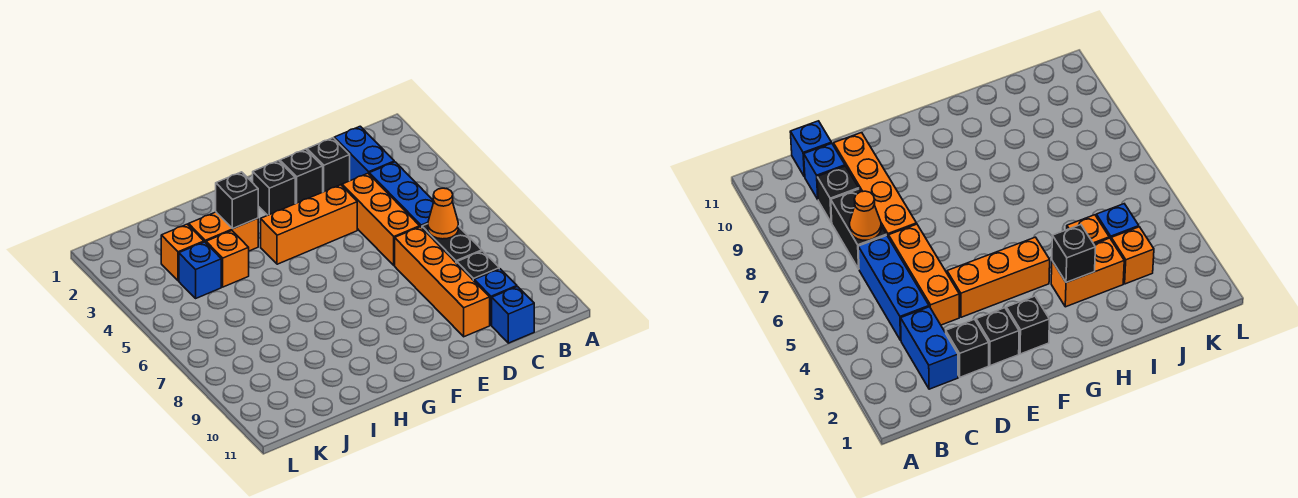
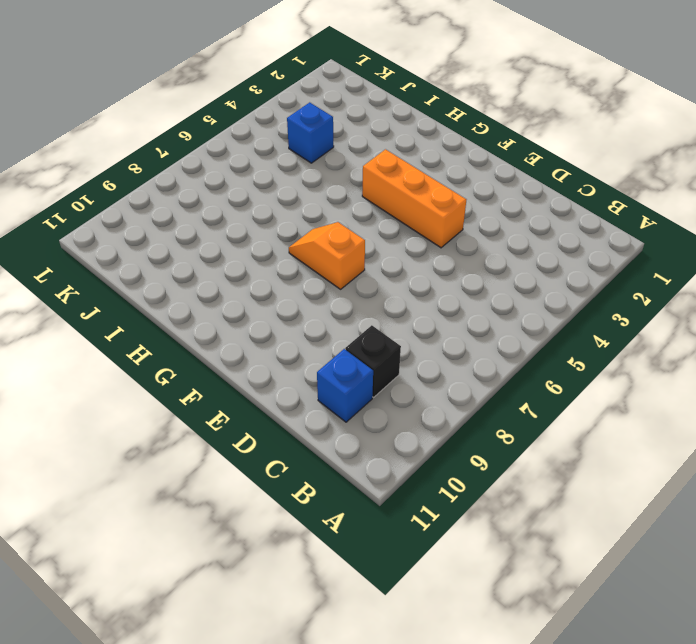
orange 1x2 slope [289,222,365,289] -> none
none -> blue 1x2 brick [334,126,394,181]
none -> blue 1x3 brick [369,162,434,228]
none -> black 1x2 brick [422,224,482,263]

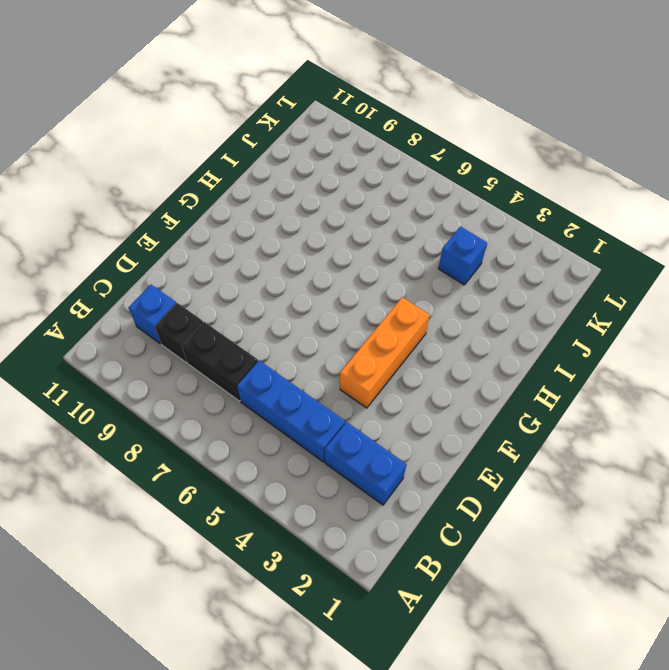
none -> blue 1x1 brick [492,287,534,343]
none -> black 1x1 brick [307,138,350,192]
none -> orange 1x3 brick [342,173,420,265]

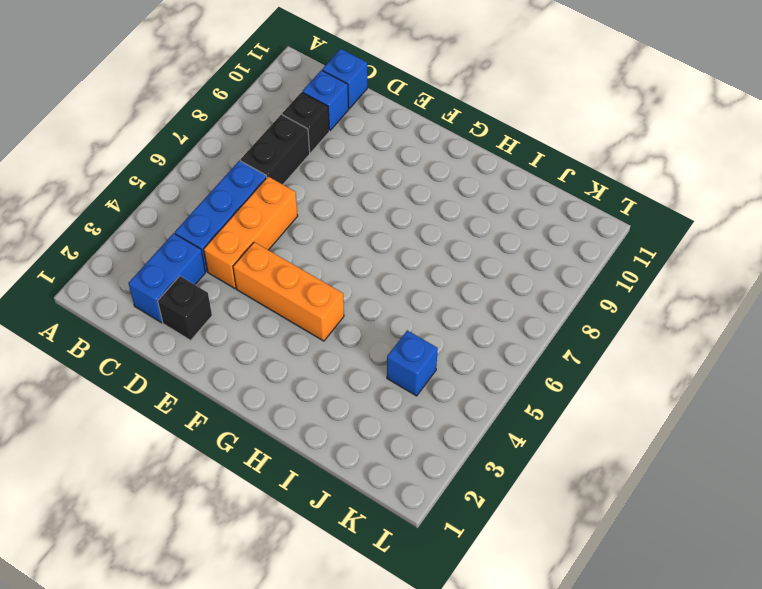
none -> orange 1x4 brick [395,227,490,337]
none -> black 1x1 brick [280,149,323,204]
none -> black 1x1 brick [253,161,295,215]

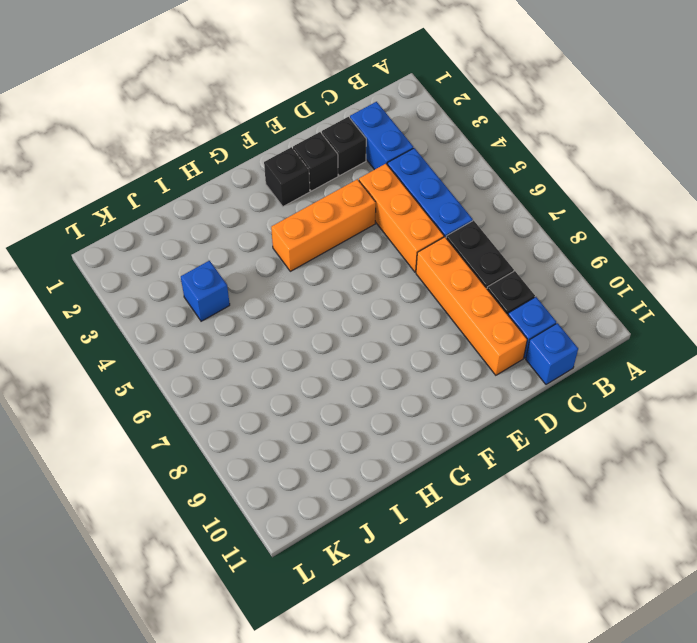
none -> orange 1x2 brick [189,212,258,251]
none -> orange 1x1 brick [206,231,249,287]
none -> orange 1x1 brick [161,224,204,281]

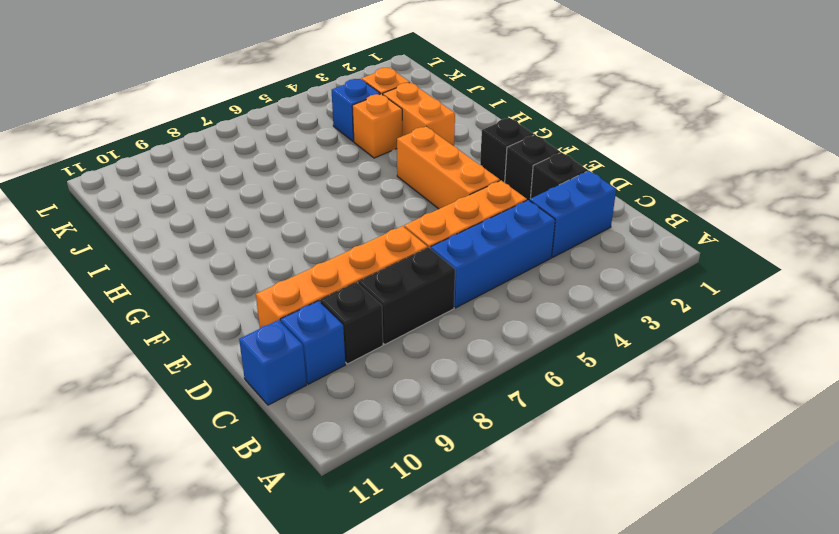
none -> orange 1x1 cone [428,188,458,239]
none -> black 1x1 brick [216,172,258,229]

